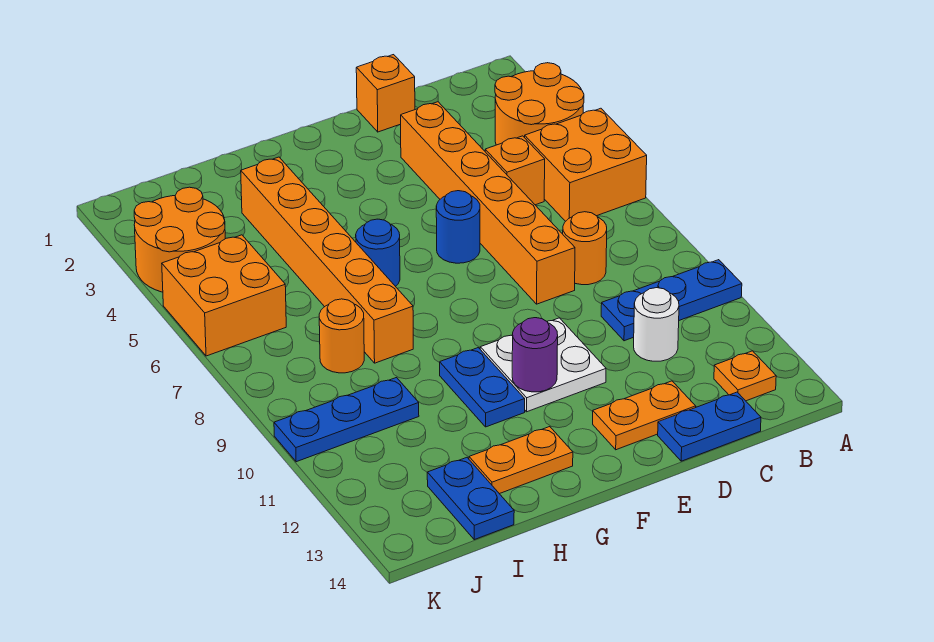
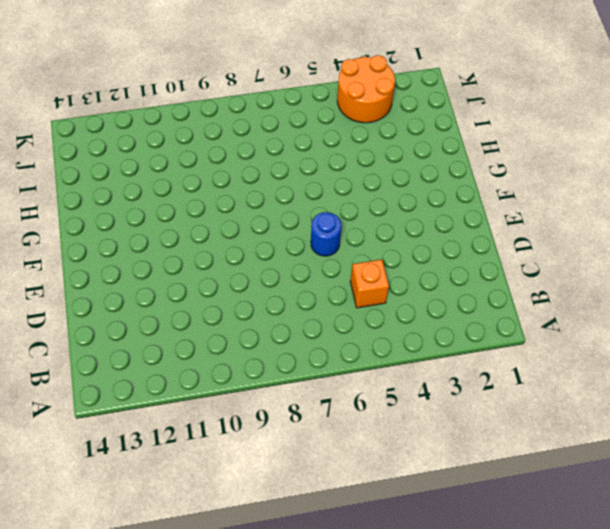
none -> orange 2x2 round brick [495,63,584,145]
none -> orange 2x2 brick [525,108,647,222]
none -> blue 1x3 plate [601,260,742,341]

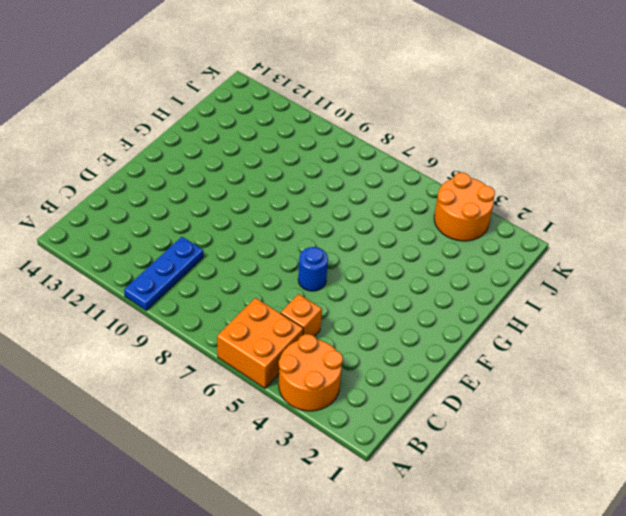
none -> orange 1x1 plate [714,351,776,401]
none -> orange 1x1 round brick [563,212,607,285]
none -> white 1x1 round brick [634,288,679,361]

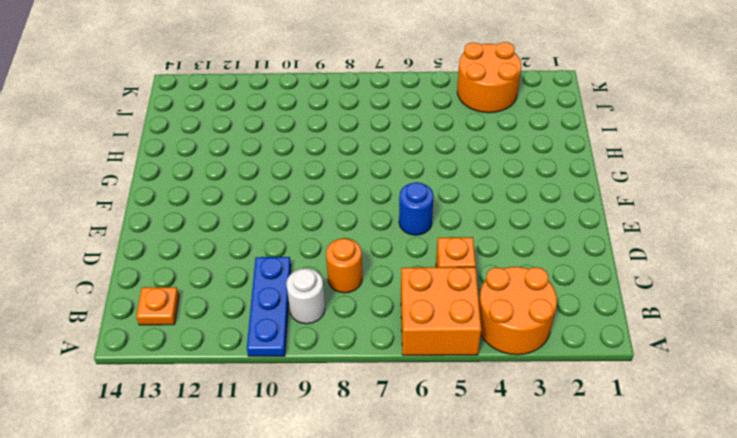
white 1x1 round brick [286,268,325,324] -> white 1x1 round brick moved to [634,288,679,361]
none -> blue 1x2 plate [658,392,761,461]
none -> orange 1x1 brick [356,55,415,132]
none -> orange 1x6 brick [401,102,575,304]

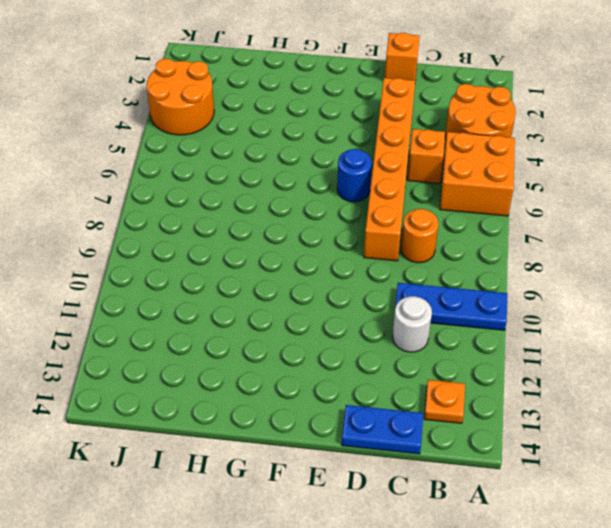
none -> orange 1x2 plate [593,381,696,450]
none -> white 2x2 plate [480,318,606,412]
none -> blue 1x1 round brick [356,219,400,286]

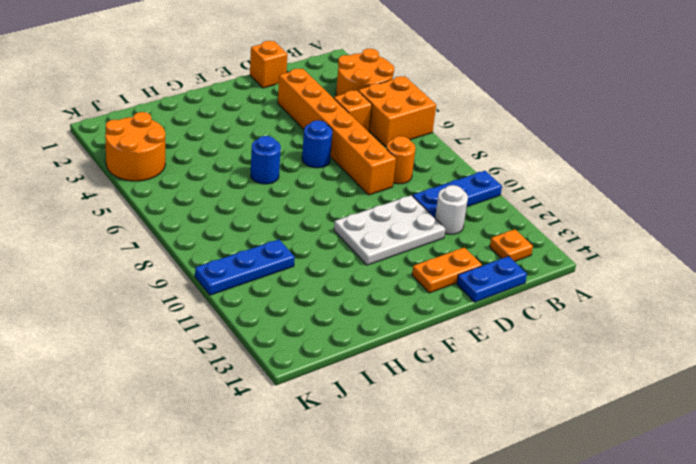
white 2x3 plate [334,195,445,265] -> white 2x2 plate [480,318,606,412]
none -> blue 1x2 plate [440,348,525,427]
none -> orange 1x2 plate [469,427,573,494]
none -> orange 1x6 brick [241,157,413,363]

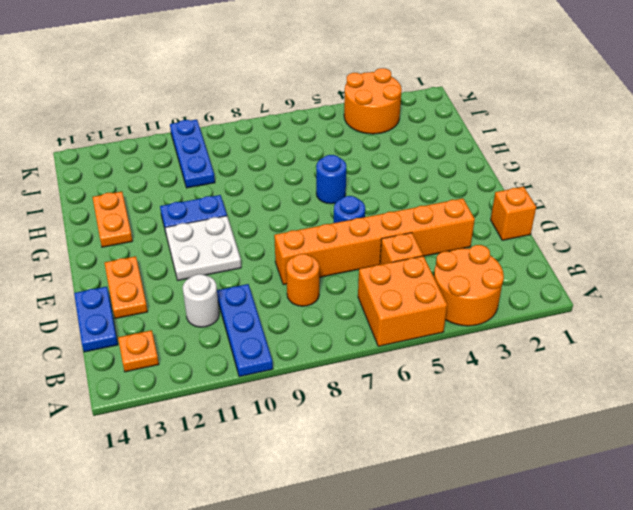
none -> orange 1x6 brick [241,157,413,363]
none -> orange 1x1 round brick [319,299,364,373]
none -> blue 1x2 plate [427,458,514,540]

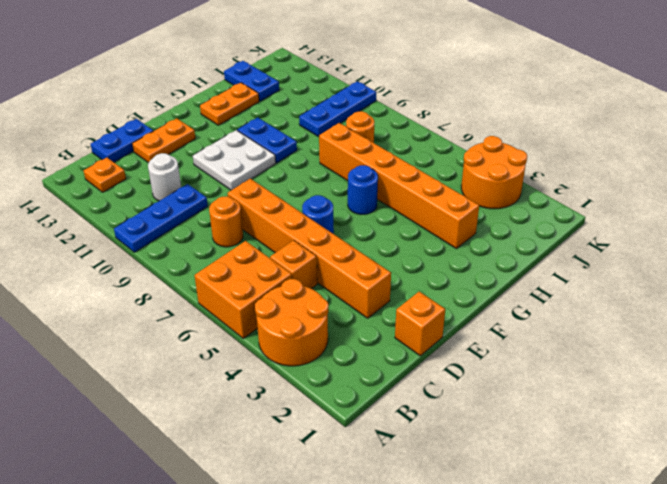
none -> orange 2x2 brick [162,235,286,356]
none -> purple 1x1 round brick [512,318,558,392]

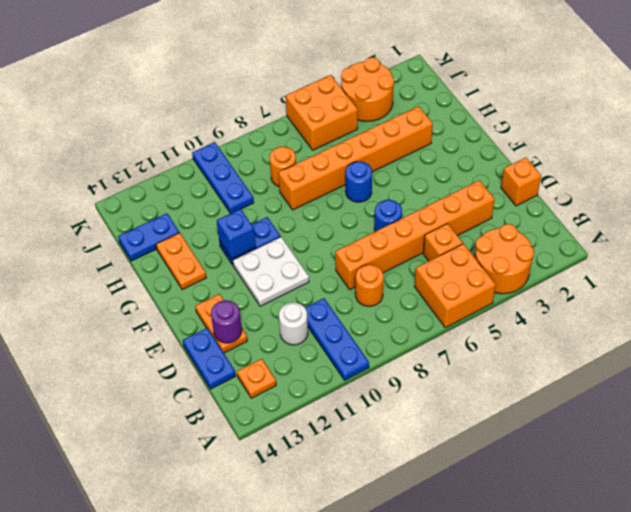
purple 1x1 round brick [211,300,242,343] -> purple 1x1 round brick moved to [512,318,558,392]
blue 1x1 brick [217,209,256,259] -> none

